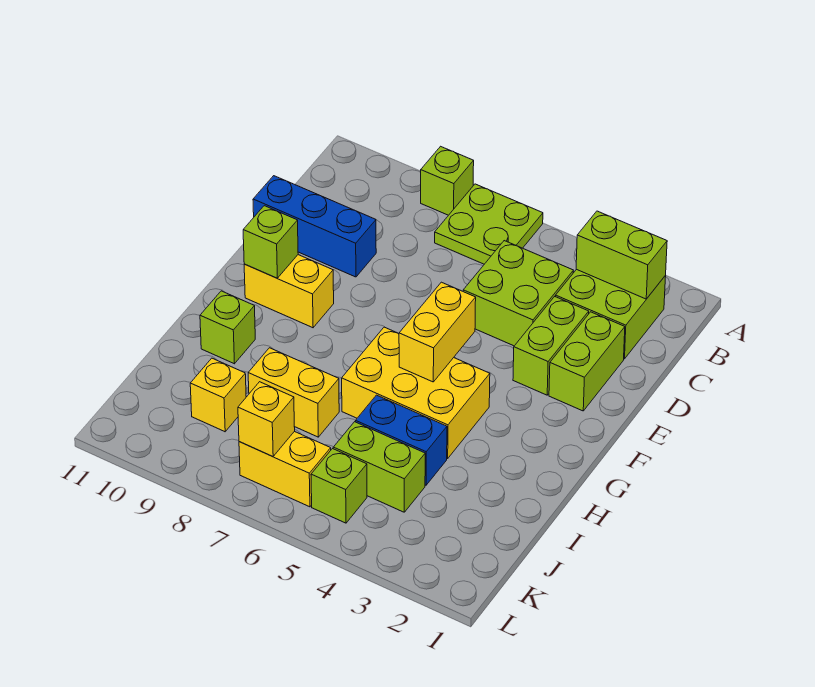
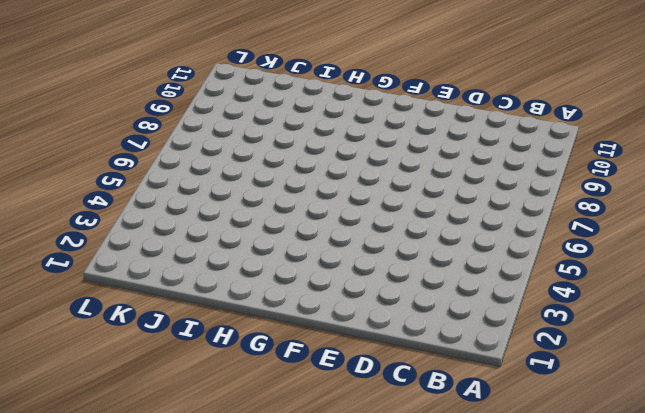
none -> lime 2x2 plate [435,184,543,264]
none -> lime 1x1 brick [421,146,474,215]
none -> lime 2x2 brick [556,269,666,359]

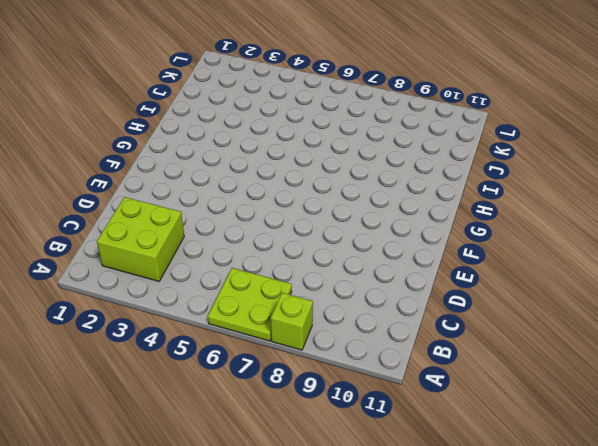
none -> lime 2x2 brick [463,241,573,346]
none -> lime 1x2 brick [549,312,625,411]
none -> lime 1x2 brick [513,297,589,395]

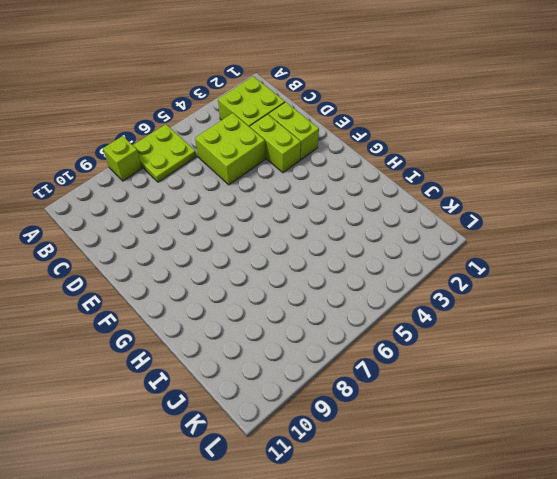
none -> blue 1x3 brick [253,176,376,277]
none -> yellow 1x2 brick [244,255,334,328]
none -> yellow 2x3 brick [342,327,490,458]

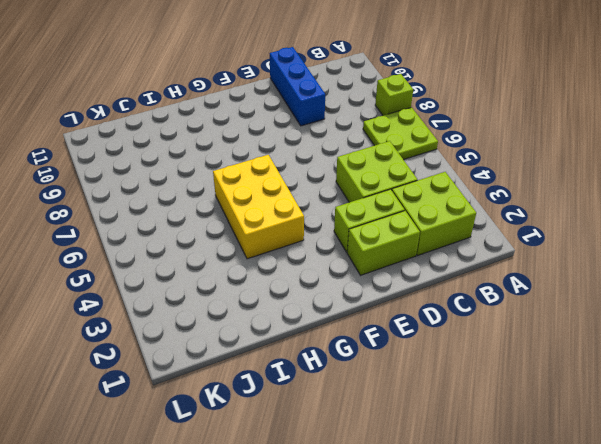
none -> yellow 1x2 brick [244,255,334,328]
none -> lime 1x1 brick [200,291,255,364]
none -> blue 1x2 brick [356,395,447,485]

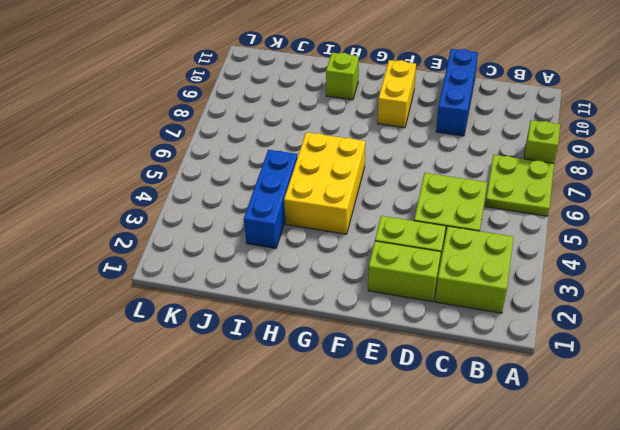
blue 1x3 brick [244,150,297,248] -> blue 1x2 brick [356,395,447,485]
none -> yellow 1x2 brick [248,348,339,437]
none -> lime 1x2 brick [333,422,425,512]
none -> yellow 1x1 brick [190,358,246,432]

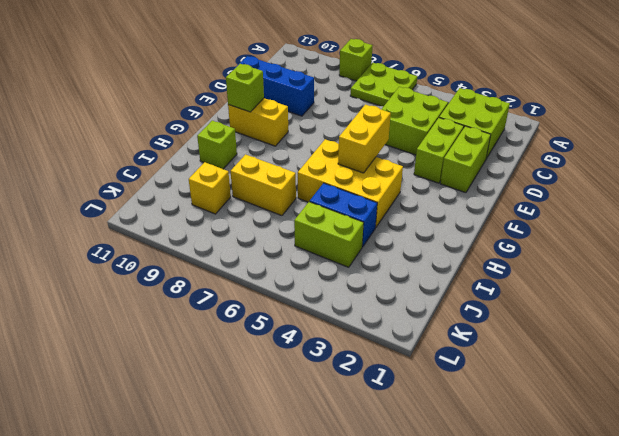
none -> lime 1x1 brick [311,449,367,523]
none -> yellow 1x2 brick [239,431,331,507]
none -> lime 1x2 brick [576,211,667,299]

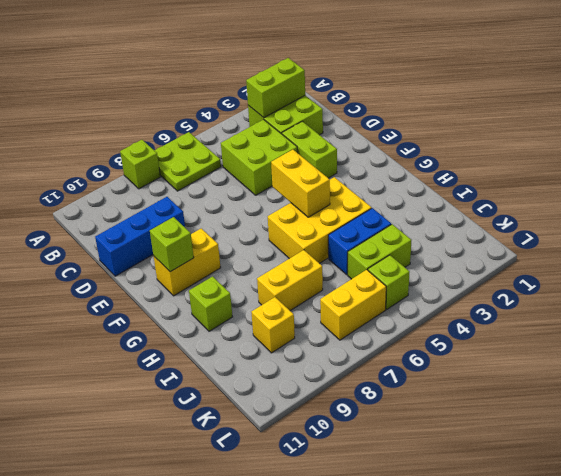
none -> lime 1x2 brick [549,312,625,411]
none -> yellow 1x1 brick [238,382,295,457]

